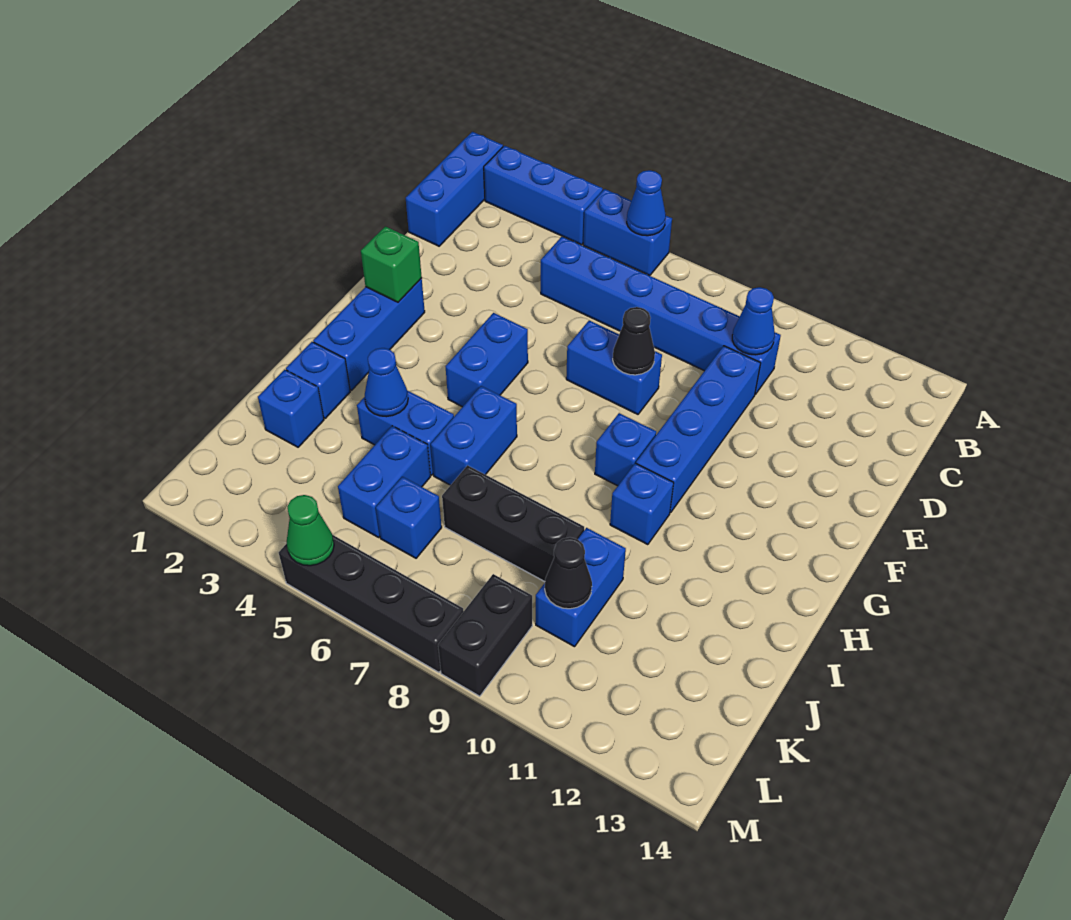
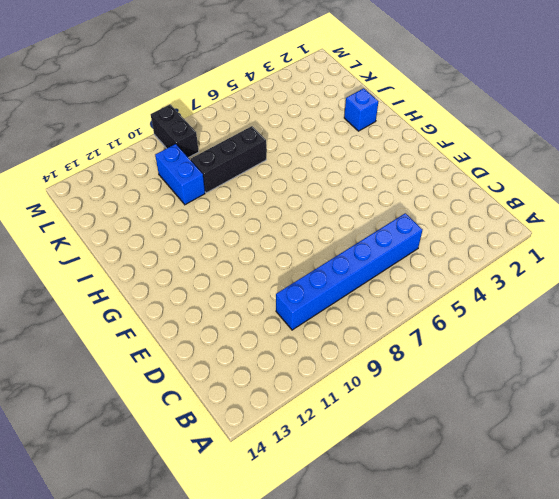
none -> blue 1x3 brick [406,132,503,246]
none -> blue 1x3 brick [484,146,603,245]
none -> blue 1x2 brick [583,189,672,276]

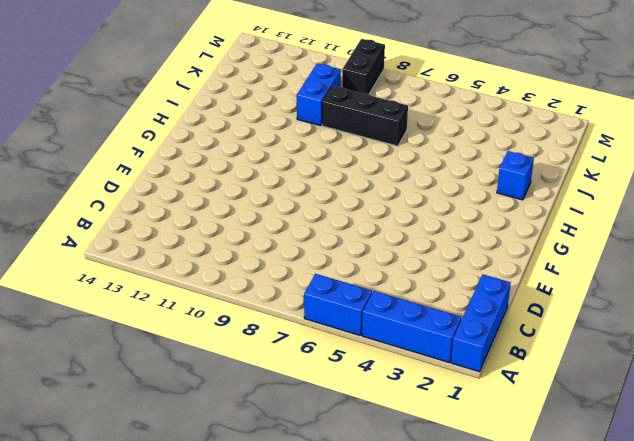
none -> blue 1x6 brick [541,236,781,395]
none -> blue 1x4 brick [636,346,761,513]
none -> blue 1x2 brick [566,321,662,414]

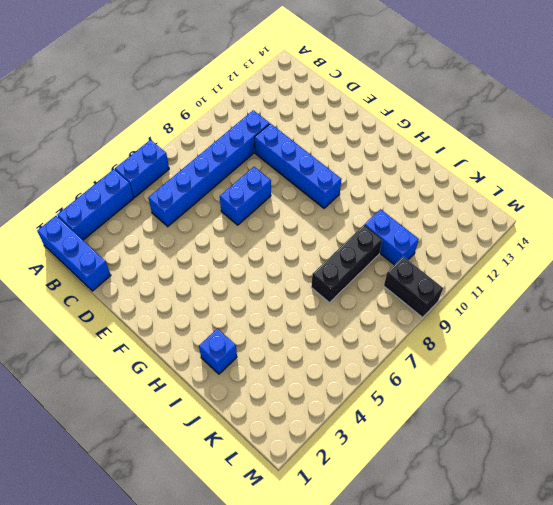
none -> blue 1x3 brick [313,278,425,390]
none -> blue 1x2 brick [445,313,528,407]
none -> blue 1x1 brick [595,413,656,486]

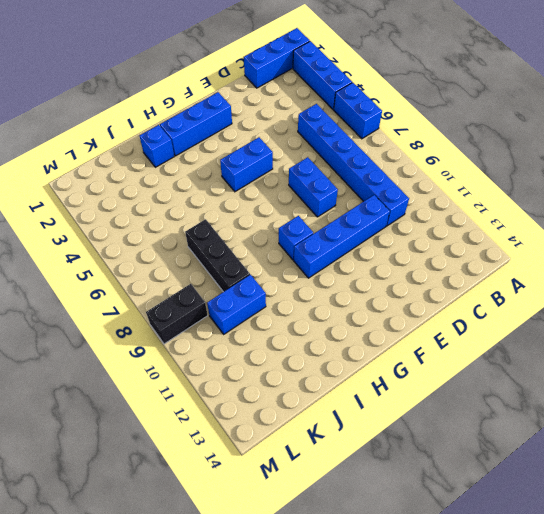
none -> blue 1x2 brick [431,386,517,485]
none -> blue 1x1 brick [610,463,674,545]
none -> blue 1x2 brick [357,390,454,475]

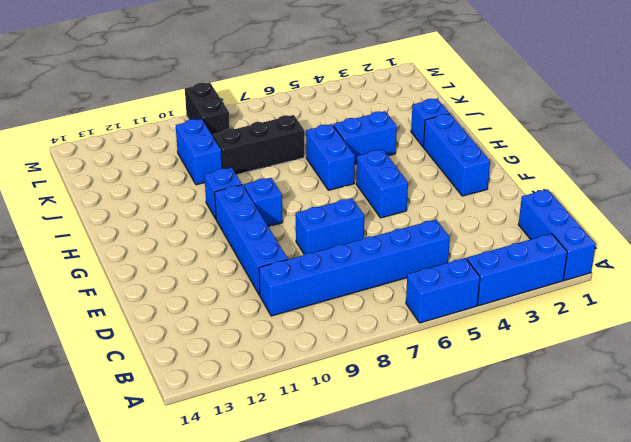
none -> blue 1x1 brick [258,370,324,447]
none -> blue 1x2 brick [338,426,431,537]
none -> blue 1x1 brick [376,477,442,558]

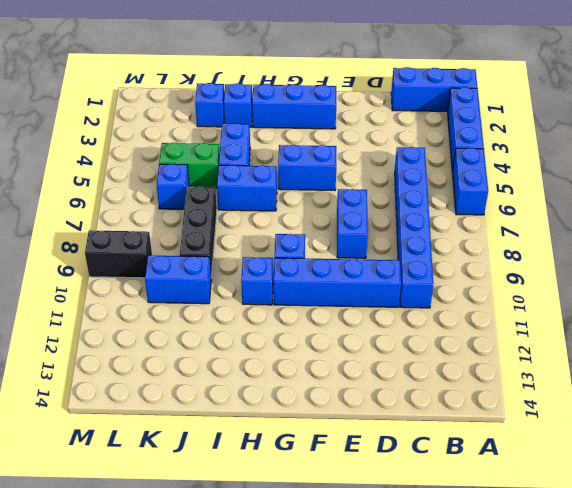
green 1x2 brick [159,143,219,188] -> blue 1x2 brick [338,426,431,537]
none -> black 1x4 brick [279,535,464,672]
none -> blue 1x1 cone [627,170,666,236]
none -> blue 1x1 cone [732,287,775,355]

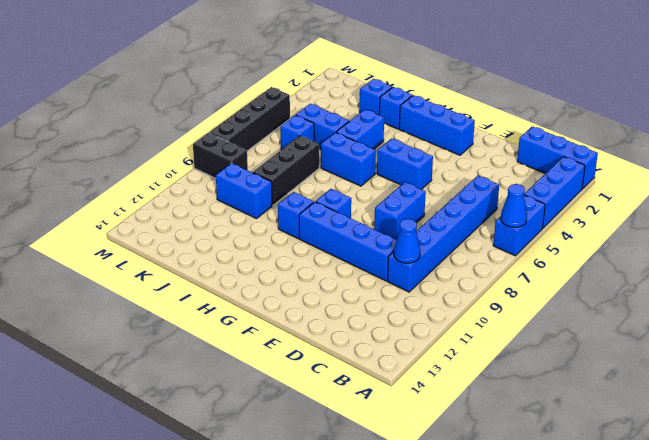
none -> black 1x1 cone [613,307,655,375]
none -> green 1x1 brick [361,226,422,302]
none -> blue 1x1 cone [365,348,408,417]

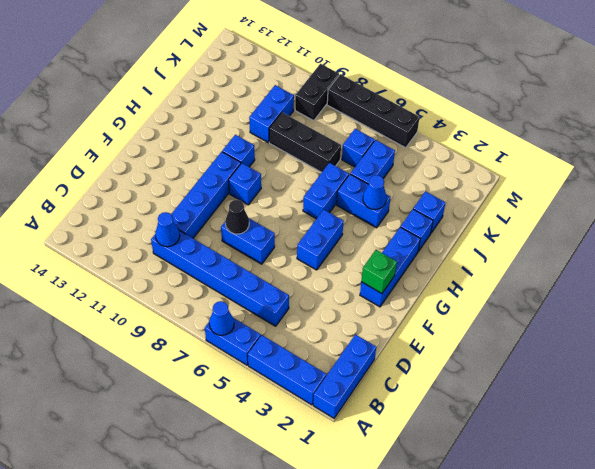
none -> black 1x1 cone [545,537,592,609]
none -> green 1x1 cone [287,495,334,566]

